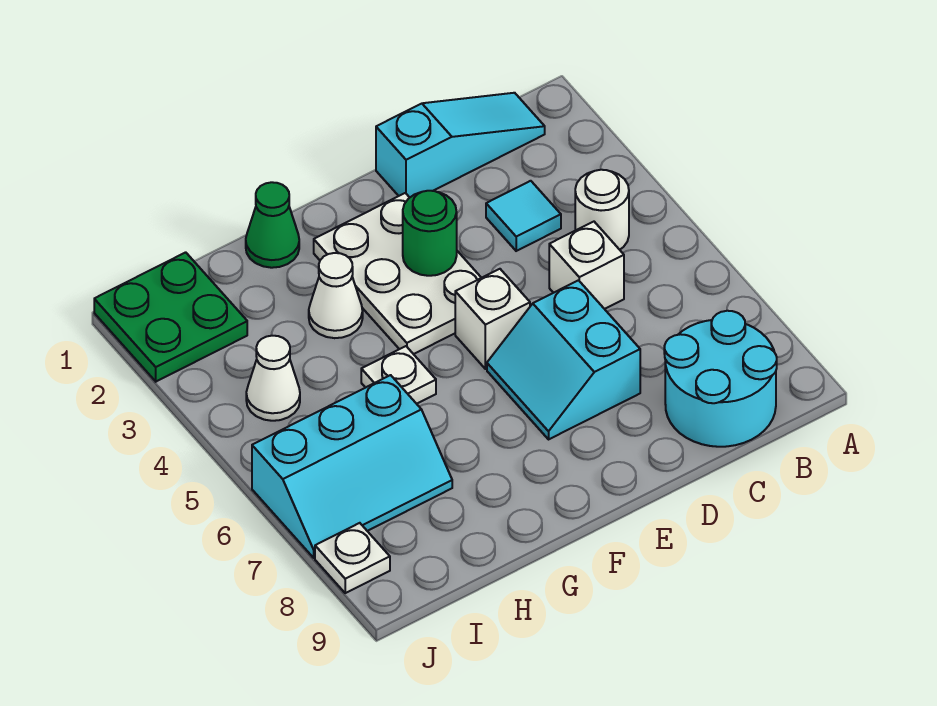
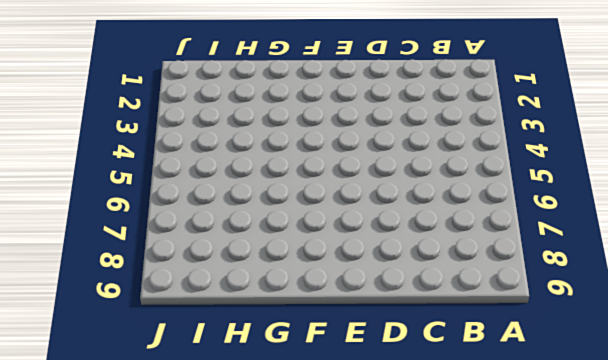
none -> cyan 1x3 slope [376,93,545,197]
none -> white 1x1 round brick [575,170,629,250]
none -> cyan 2x2 round brick [664,311,777,447]

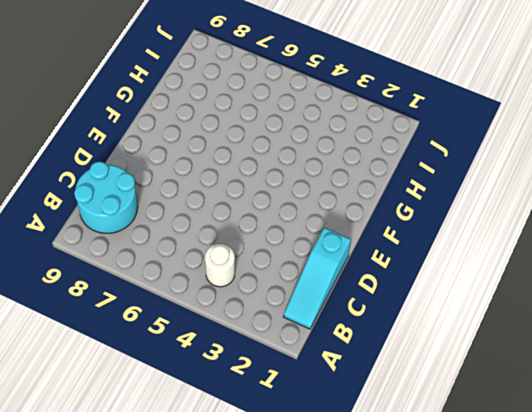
none -> cyan 1x1 tile [486,181,561,251]
none -> white 1x1 brick [549,222,624,309]
none -> cyan 2x2 slope [487,280,640,439]

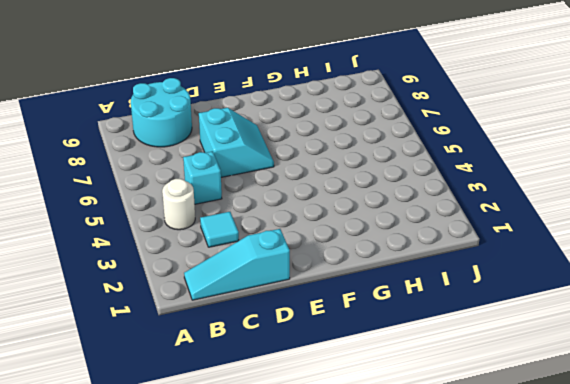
cyan 1x1 brick [183,151,222,204] -> white 1x1 brick [549,222,624,309]
none -> white 2x3 plate [314,193,481,354]
none -> white 1x1 brick [455,269,530,369]
none -> green 1x1 cone [246,182,299,268]

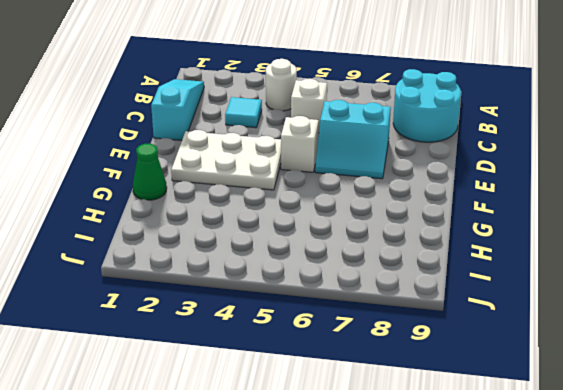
none -> white 1x1 cone [309,253,363,338]
none -> white 1x1 plate [361,346,436,404]
none -> cyan 2x3 slope [252,375,452,558]

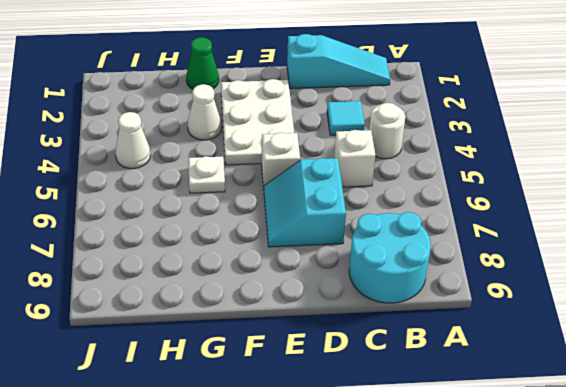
none -> cyan 2x3 slope [252,375,452,558]
none -> green 2x2 plate [94,252,247,382]
none -> white 1x1 plate [315,523,390,593]

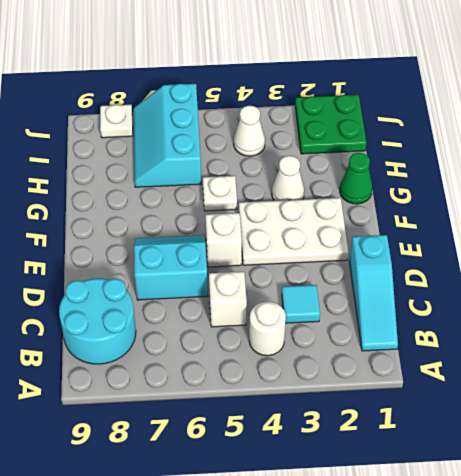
none -> green 1x1 round brick [403,191,457,276]

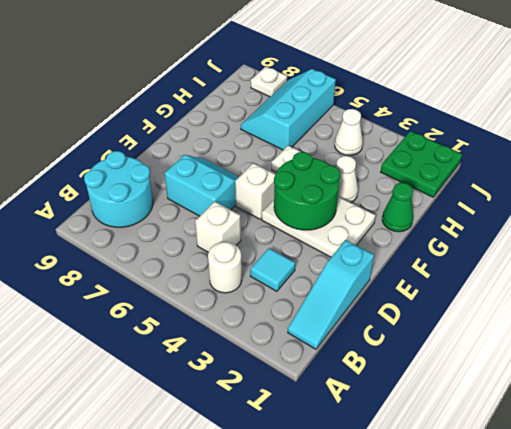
green 2x2 round brick [274,152,340,230] -> green 1x1 round brick [403,191,457,276]

